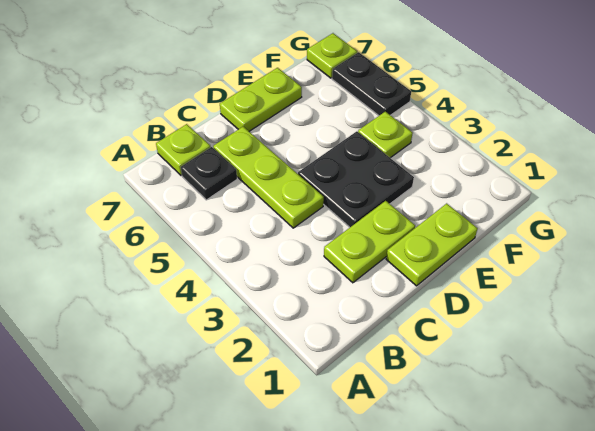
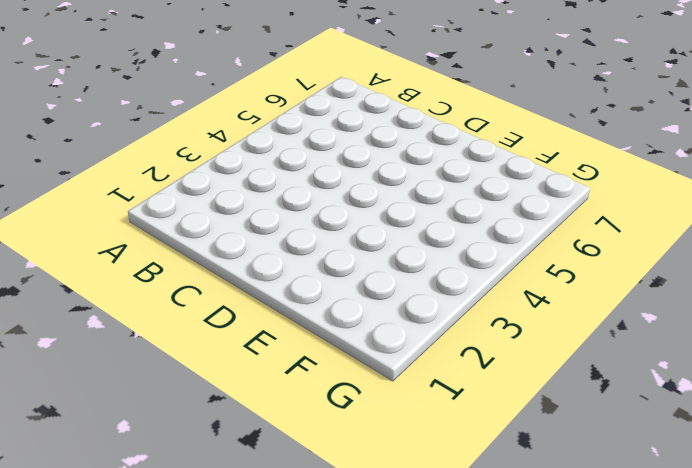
none -> black 1x1 plate [181,147,237,200]
none -> lime 1x1 plate [156,124,211,175]

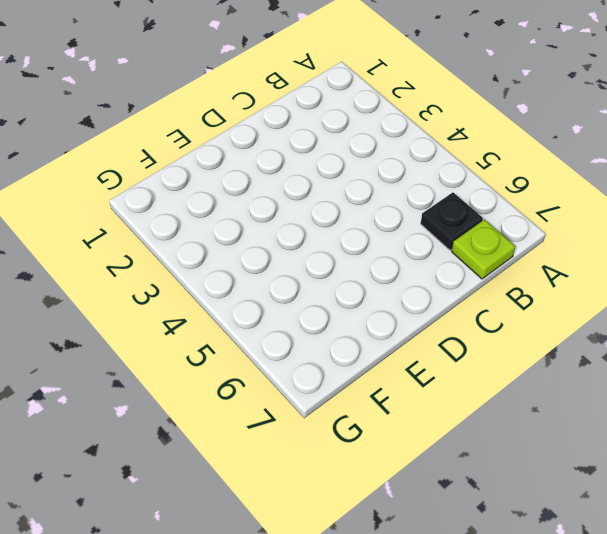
none -> lime 1x2 plate [324,201,415,283]
none -> lime 1x3 plate [213,127,324,228]

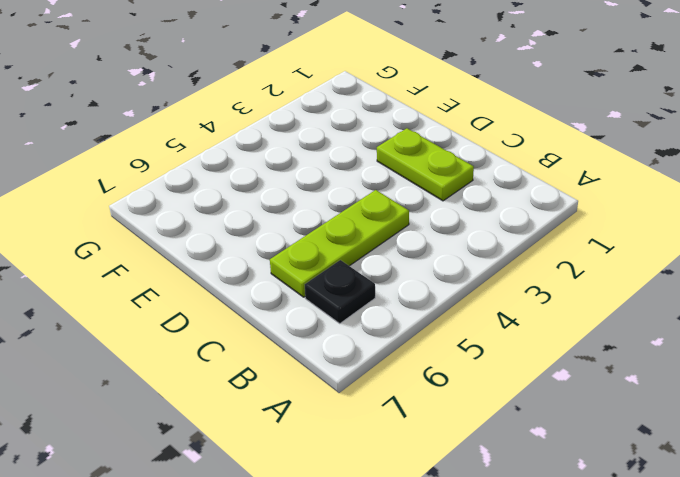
none -> lime 1x1 plate [156,124,211,175]
none -> lime 1x2 plate [386,203,478,286]

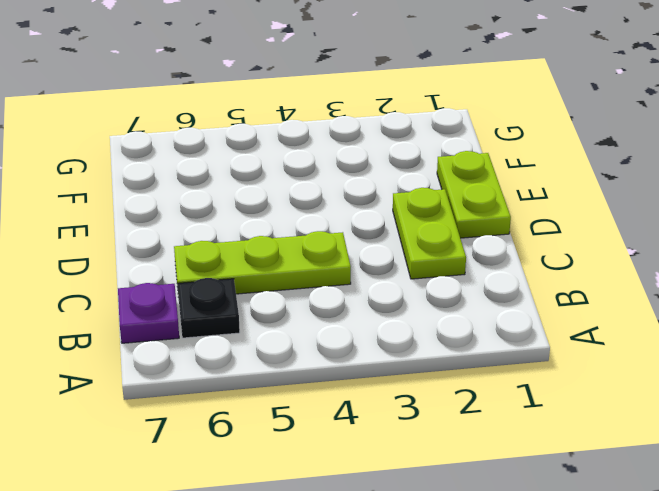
purple 1x1 plate [118,283,179,343] -> lime 1x1 plate [156,124,211,175]
none -> black 2x2 plate [298,131,414,227]
none -> lime 1x2 plate [220,68,302,131]

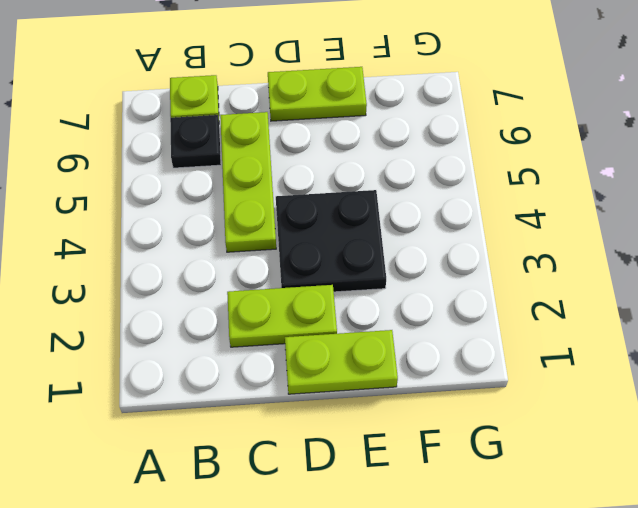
none -> lime 1x1 plate [358,112,413,158]
none -> black 1x2 plate [332,52,411,116]

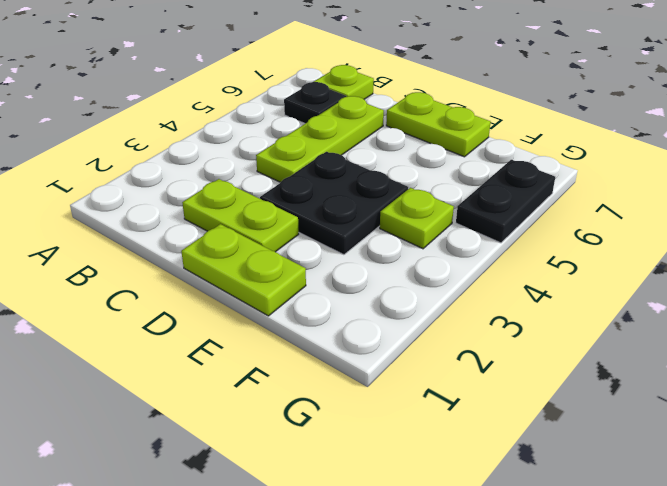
none -> lime 1x1 plate [307,33,357,78]

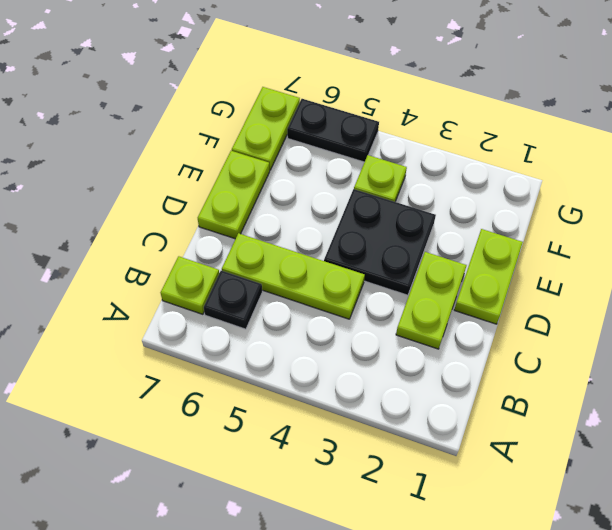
lime 1x2 plate [232,87,300,170] -> lime 1x1 plate [307,33,357,78]

